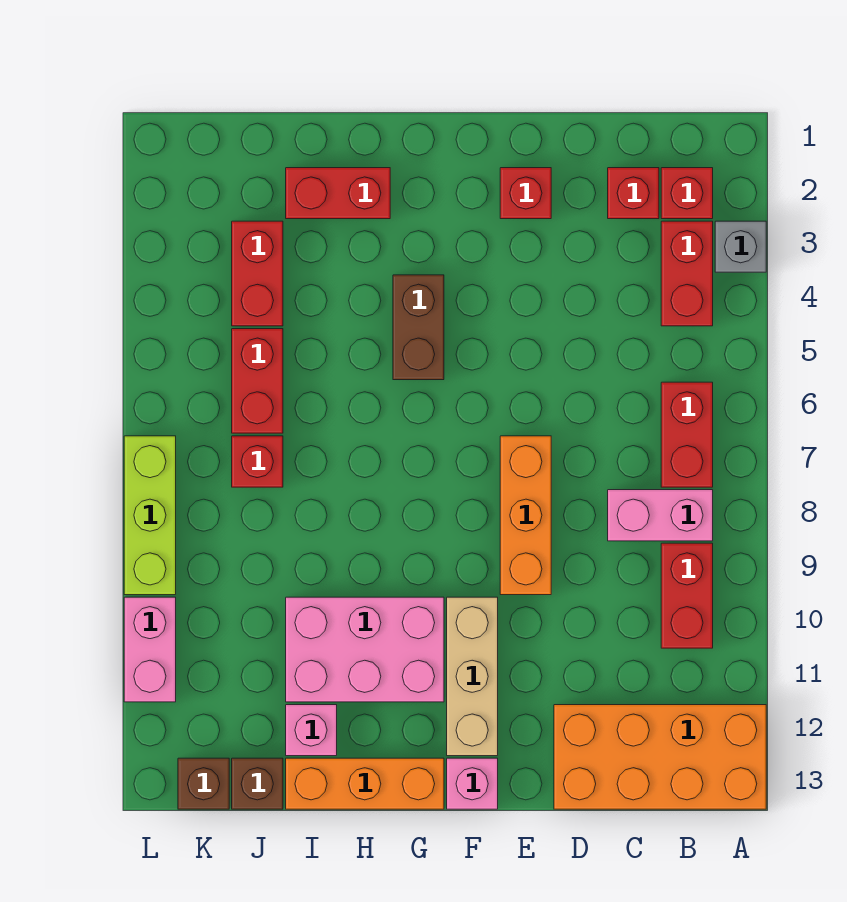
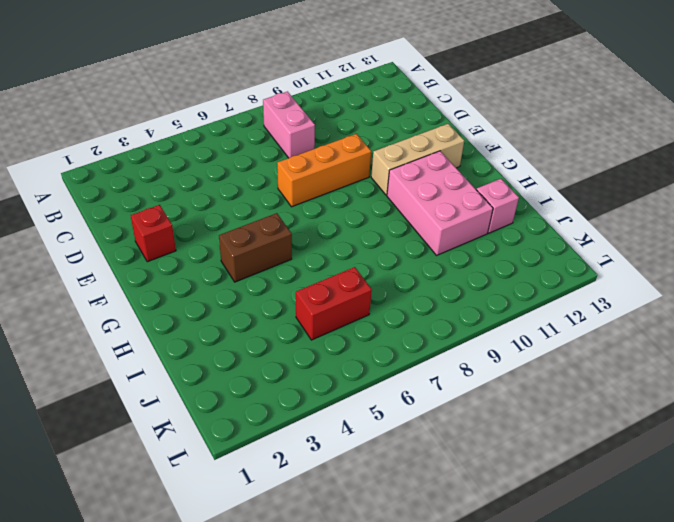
none -> grey 1x1 brick [715,221,766,272]
none -> orange 2x4 brick [554,705,766,809]
none -> red 1x1 brick [661,168,713,219]

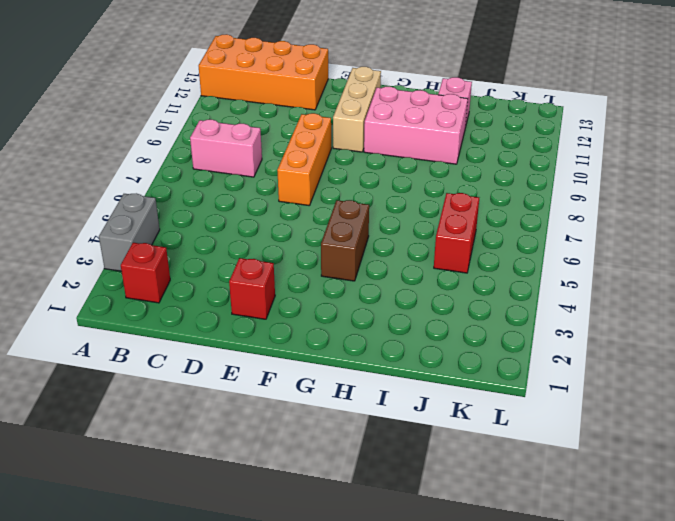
grey 1x2 brick [99,193,160,271] -> grey 1x1 brick [715,221,766,272]
none -> red 1x2 brick [661,221,713,326]
none -> red 1x2 brick [661,382,713,487]
none -> red 1x2 brick [661,543,713,648]

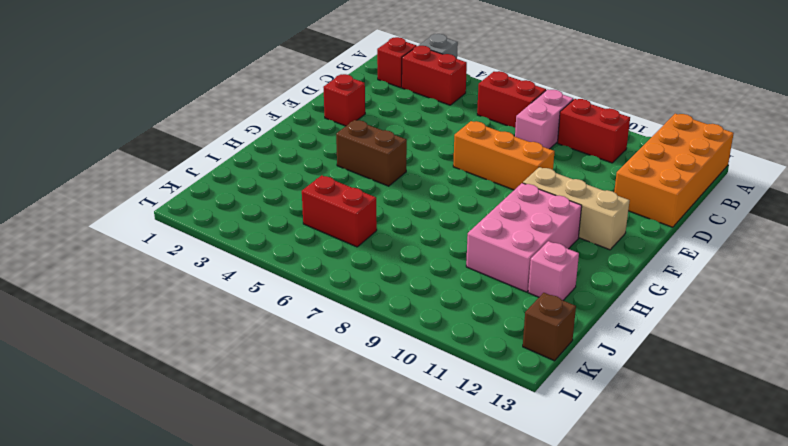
none -> red 1x1 brick [608,168,659,219]
none -> pink 1x1 brick [447,758,498,809]
none -> orange 1x3 brick [286,758,444,809]

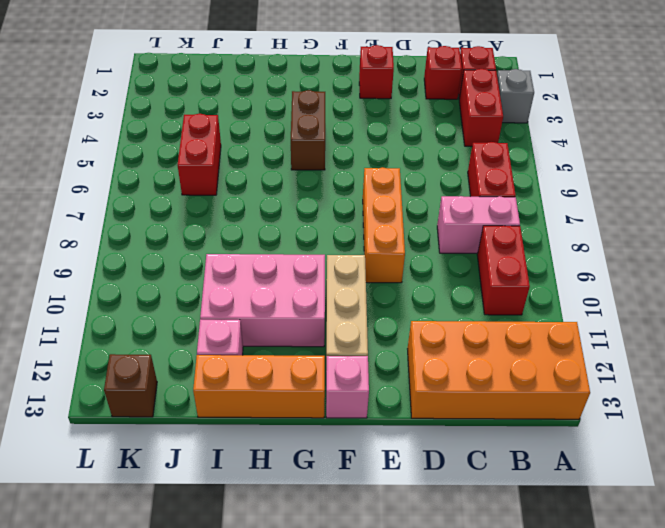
none -> red 1x2 brick [286,168,390,219]
none -> red 1x2 brick [232,221,283,326]
none -> red 1x1 brick [232,436,283,487]

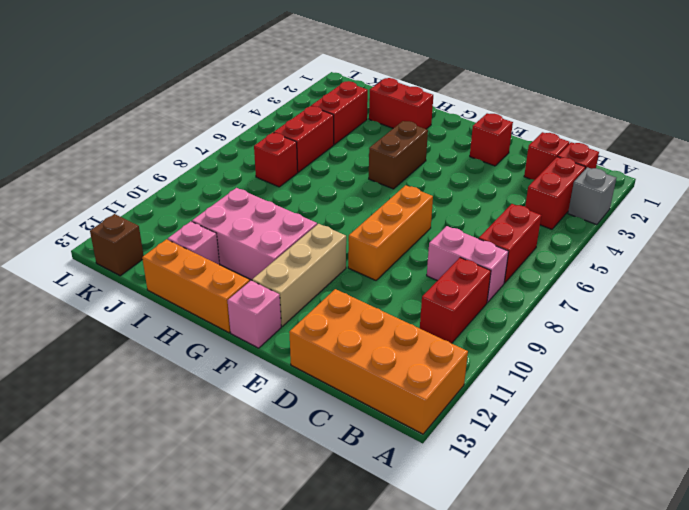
none -> brown 1x1 brick [232,758,283,809]
none -> lime 1x3 brick [124,436,176,595]
none -> pink 1x2 brick [124,597,176,702]

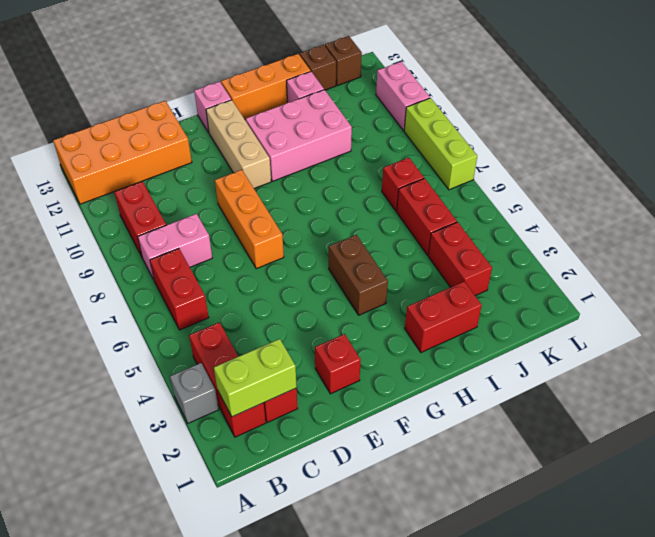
lime 1x2 brick [214,339,297,417] -> none

